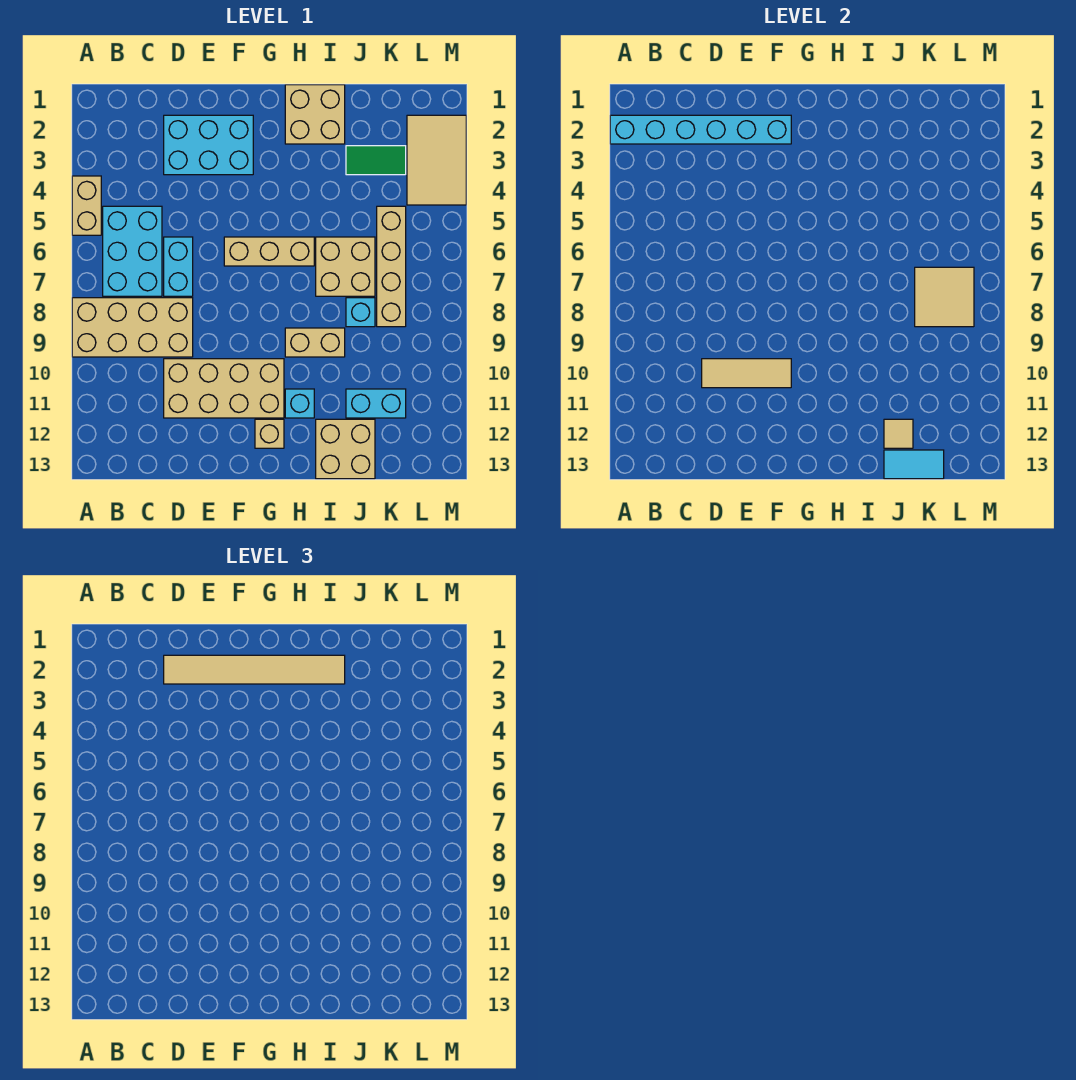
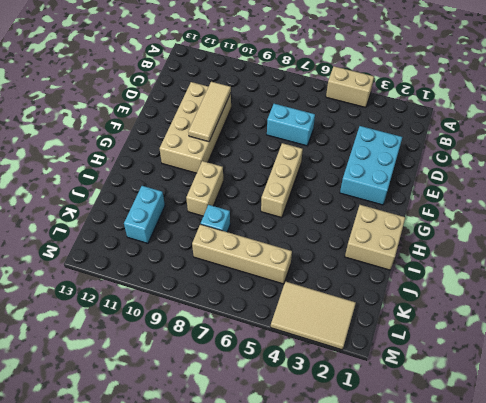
none -> tan 2x4 brick [72,298,193,357]
none -> cyan 2x3 brick [103,206,162,296]
none -> tan 1x1 brick [255,419,284,448]

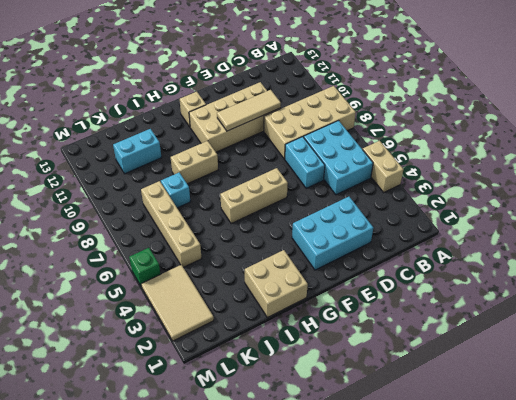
green 1x1 brick [129,248,161,287] -> none
none -> cyan 1x1 brick [285,389,314,418]
none -> tan 2x2 brick [316,237,375,296]
none -> tan 2x2 brick [316,419,375,479]

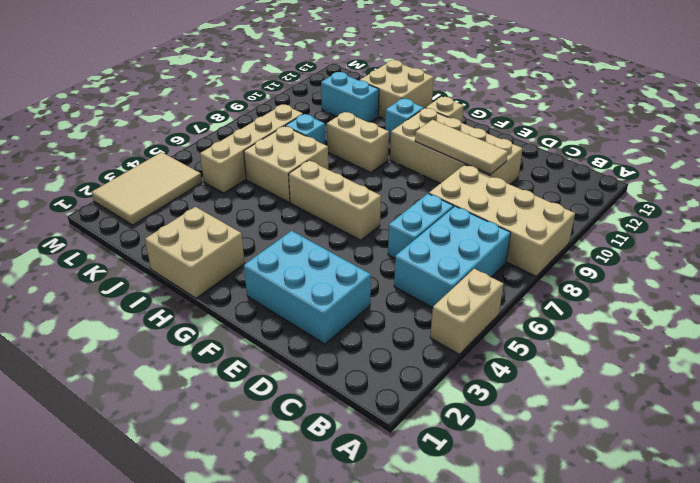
none -> green 1x2 tile [346,146,406,175]
none -> cyan 1x6 brick [610,115,791,144]
none -> tan 1x1 tile [884,419,913,448]

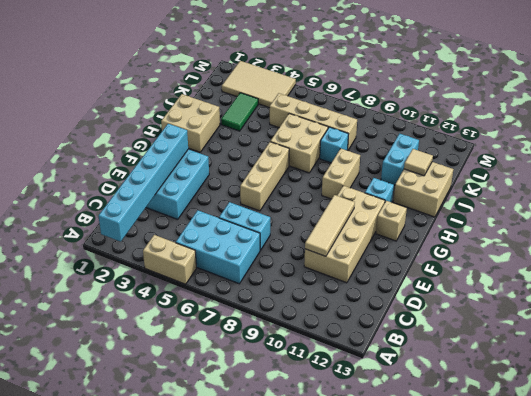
none -> tan 2x4 brick [72,298,193,357]
none -> cyan 1x2 tile [884,450,944,479]
none -> tan 2x2 tile [915,267,974,327]

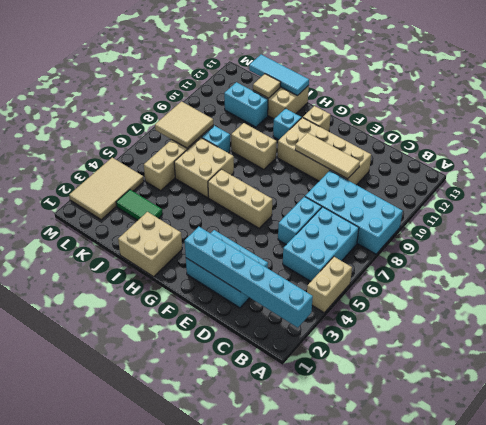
cyan 2x4 brick [305,171,403,254] -> tan 2x4 brick [72,298,193,357]
cyan 1x3 tile [249,55,309,96] -> cyan 1x2 tile [884,450,944,479]
none -> tan 1x6 tile [164,655,345,684]

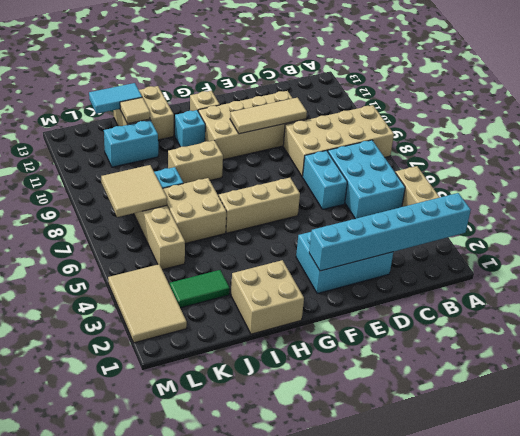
none -> tan 1x6 tile [164,655,345,684]

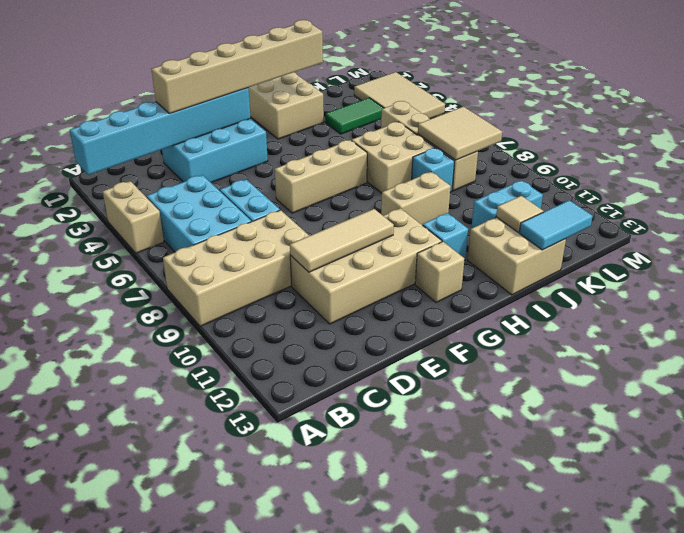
tan 1x6 brick [151,20,323,113] -> tan 1x6 tile [164,655,345,684]

